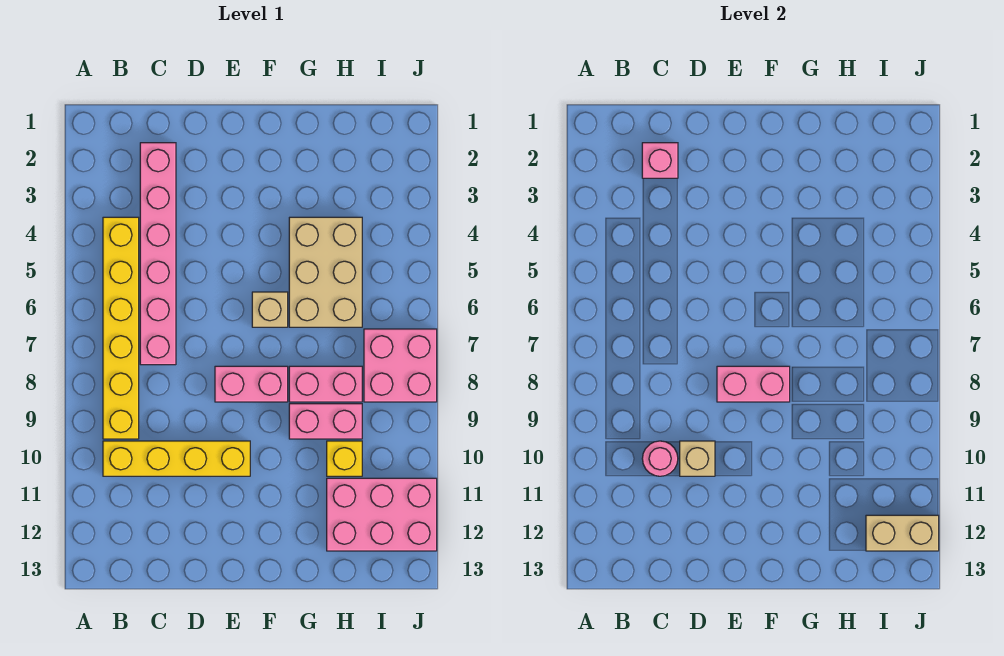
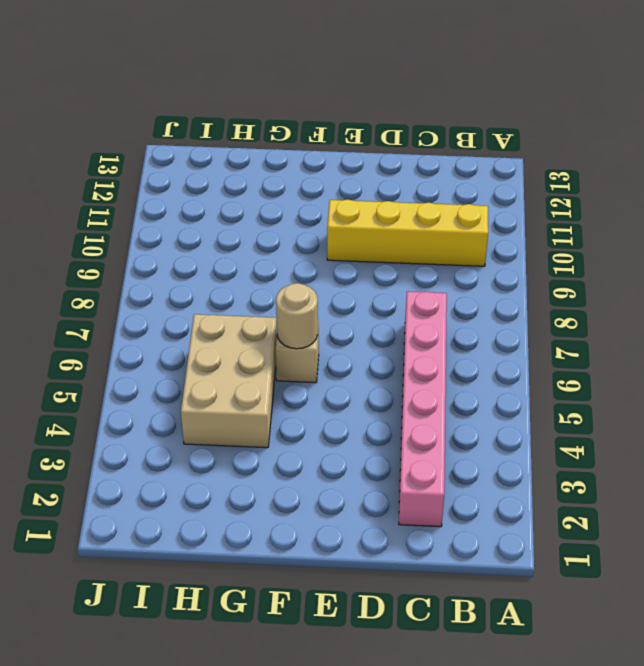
tan 1x1 round brick [276,283,318,349] -> none
none -> yellow 1x6 brick [103,217,139,439]
none -> pink 1x2 brick [215,366,288,402]
none -> pink 1x2 brick [289,366,362,402]

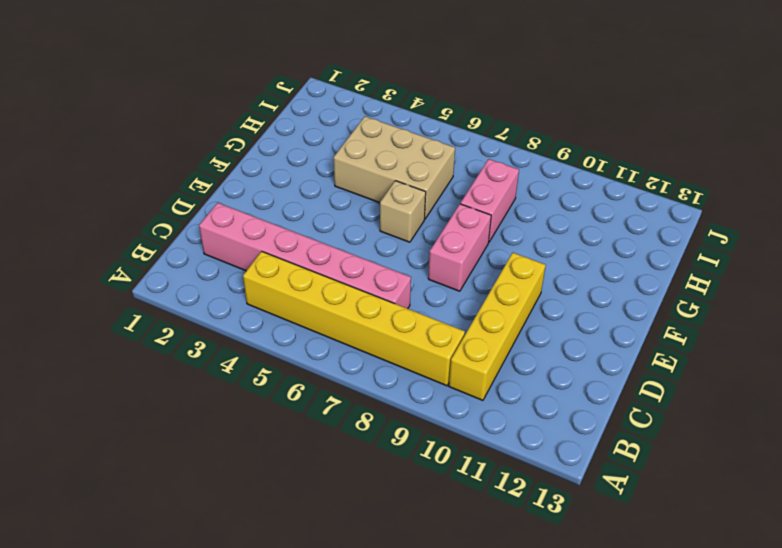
none -> pink 1x2 brick [289,404,362,439]
none -> yellow 1x1 brick [327,441,362,476]
none -> pink 2x3 brick [327,478,437,551]

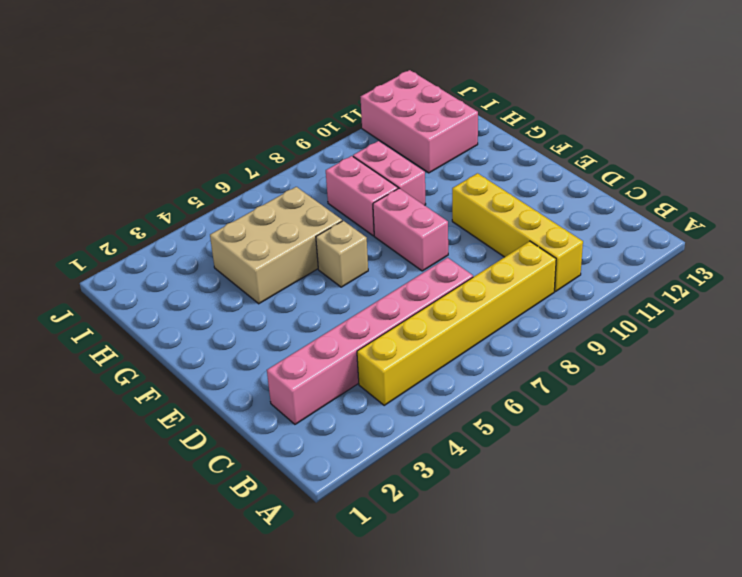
none -> yellow 1x1 brick [327,441,362,476]
none -> pink 2x2 brick [364,329,437,402]
none -> pink 1x1 brick [642,143,678,178]

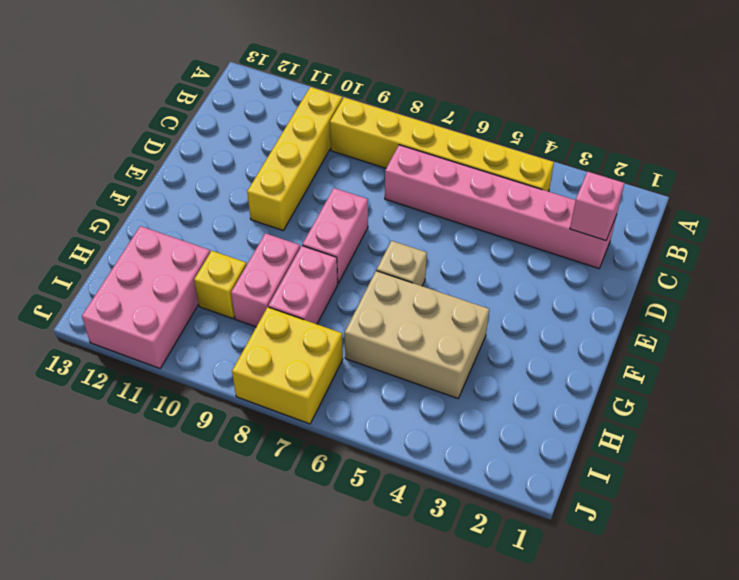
yellow 2x2 brick [232,307,343,424] -> pink 2x2 brick [364,329,437,402]
none -> pink 1x1 round brick [642,441,678,476]
none -> tan 1x1 brick [680,441,715,476]
none -> pink 1x2 brick [717,366,790,402]

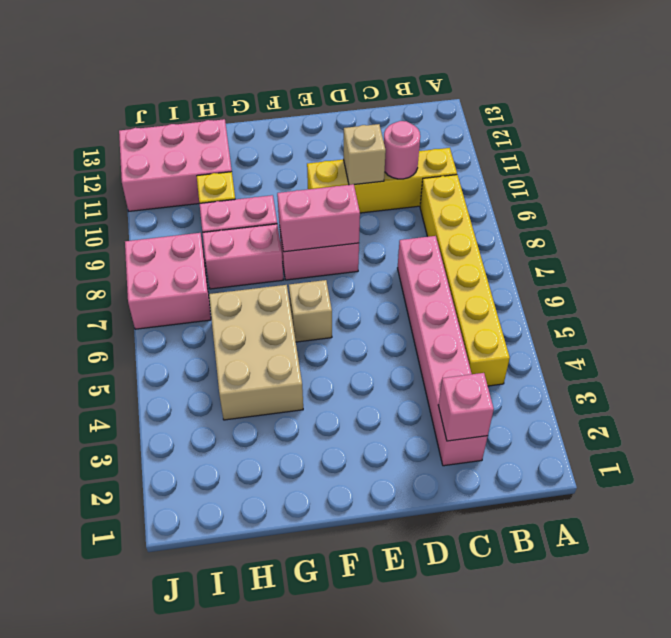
none -> tan 1x2 brick [866,515,939,551]

